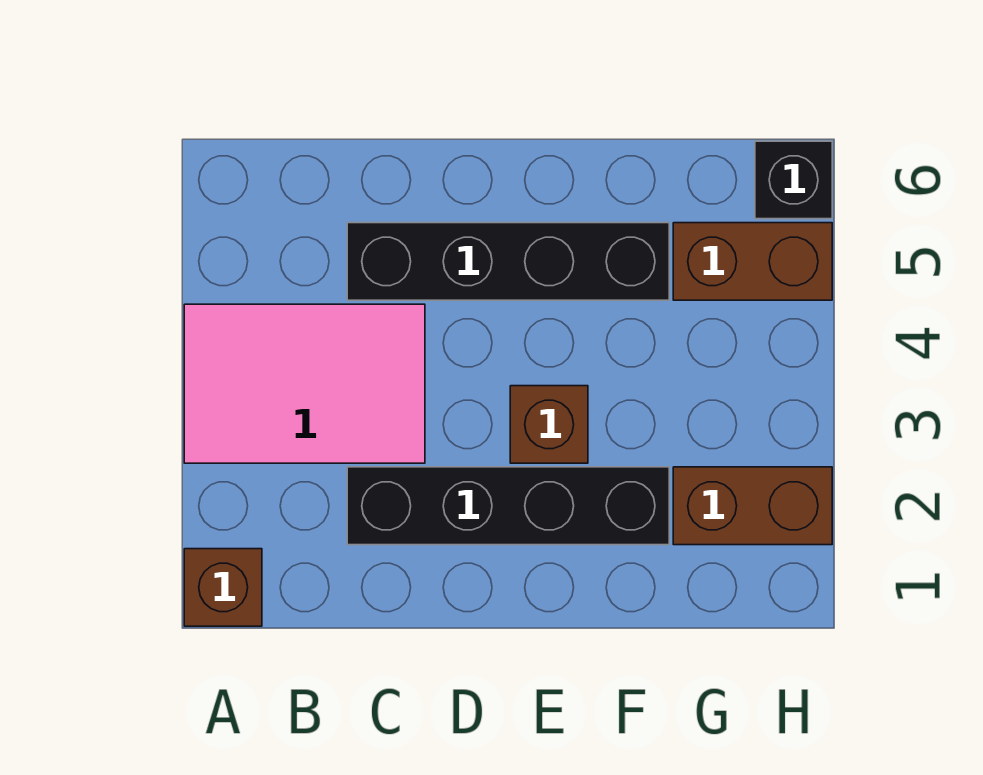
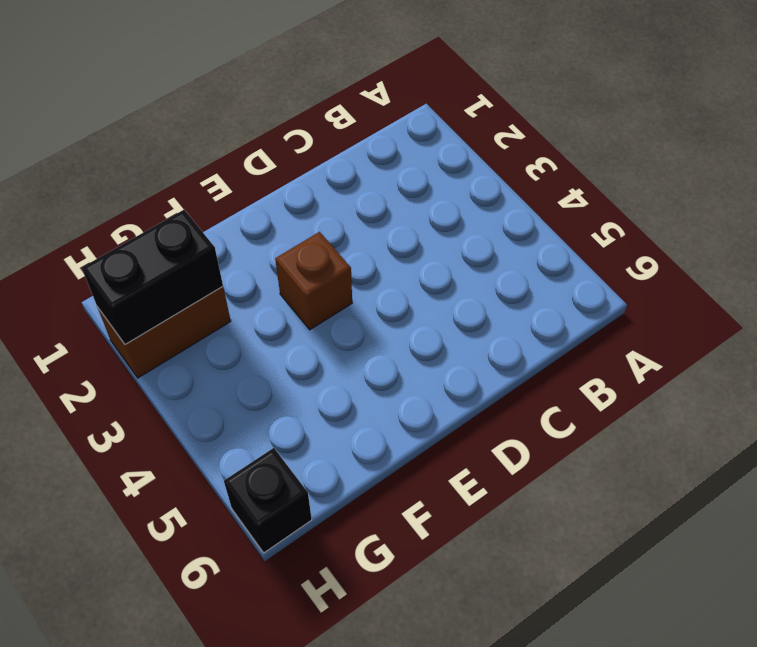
black 1x2 brick [82,210,223,344] -> none
none -> brown 1x1 brick [184,549,262,626]
none -> pink 2x3 tile [184,304,425,463]

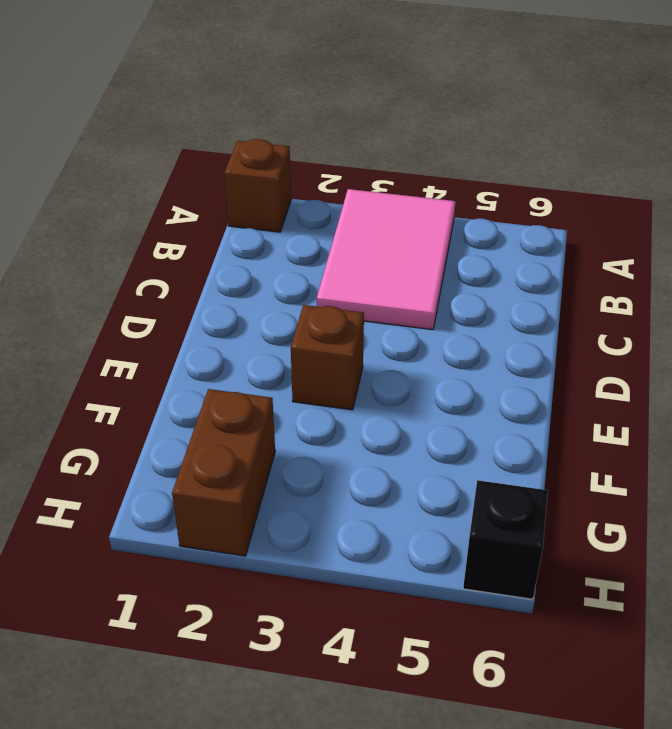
none -> black 1x4 brick [347,467,669,545]
none -> black 1x4 brick [347,223,669,300]

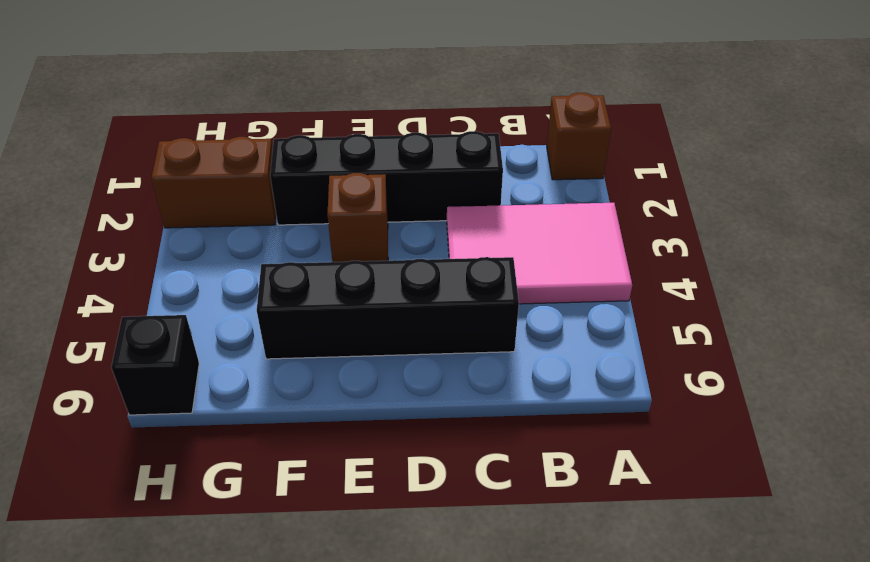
none -> brown 1x2 brick [673,223,832,300]

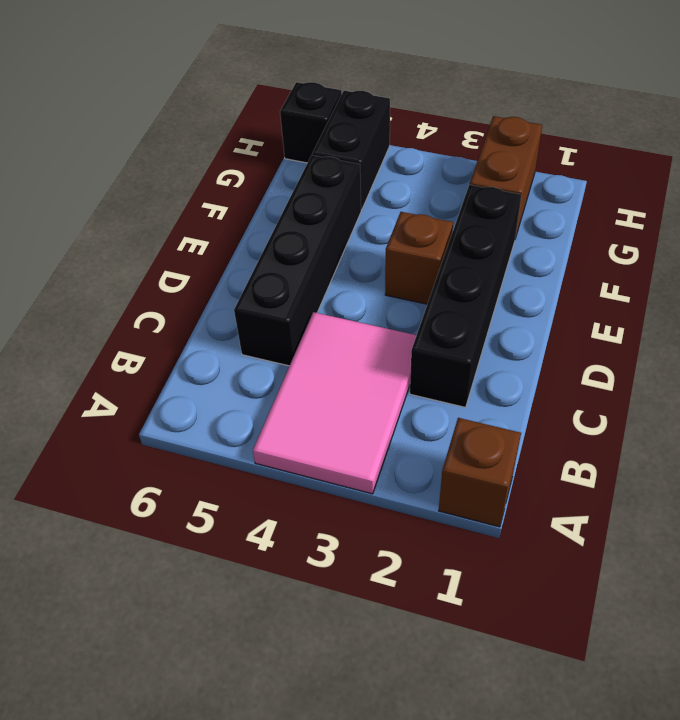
black 1x2 brick [312,91,390,210] -> brown 1x2 brick [673,223,832,300]

